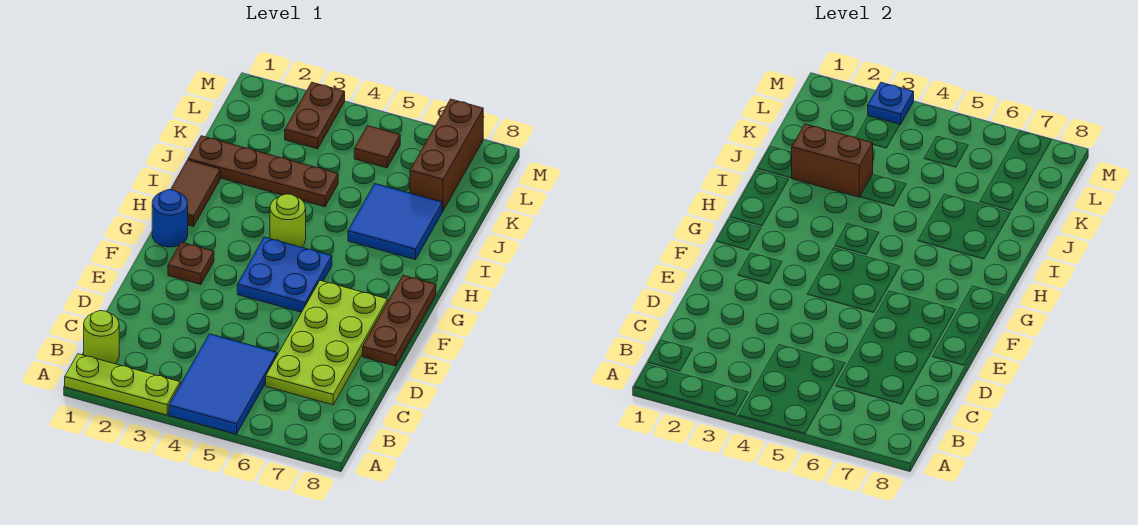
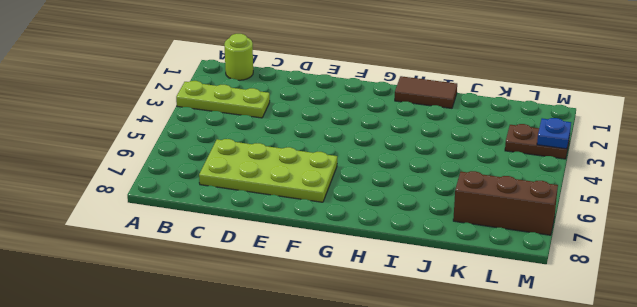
lime 1x3 plate [176,81,270,118] -> lime 1x3 plate turned to [65,354,180,415]
none -> blue 2x3 tile [169,334,277,434]
none -> brown 1x3 plate [363,275,436,366]
none -> brown 1x1 plate [168,242,214,285]

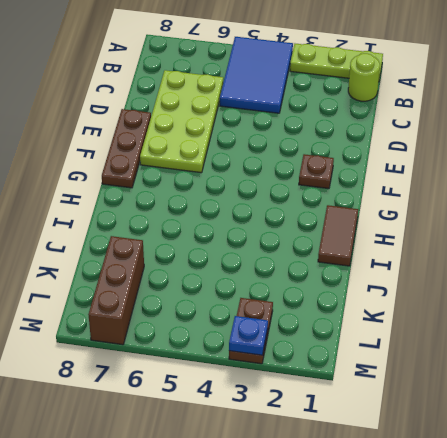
none -> blue 2x2 plate [237,237,332,312]
none -> blue 1x1 round brick [152,190,188,247]
none -> lime 1x1 round brick [270,194,306,247]

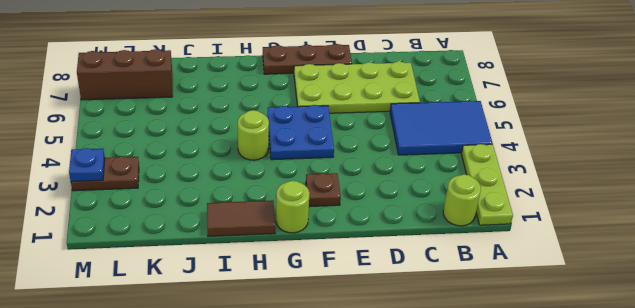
lime 1x1 round brick [276,181,309,233] -> blue 1x1 round brick [152,190,188,247]
none -> blue 2x2 tile [348,184,442,260]
none -> brown 1x4 plate [188,136,338,207]
none -> brown 1x1 tile [354,126,400,168]

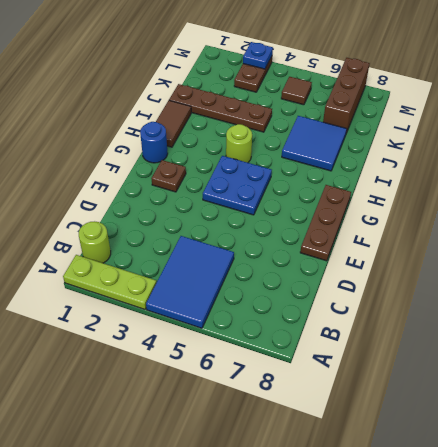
none -> lime 2x4 plate [266,281,388,405]
none -> brown 1x2 brick [792,124,873,197]

